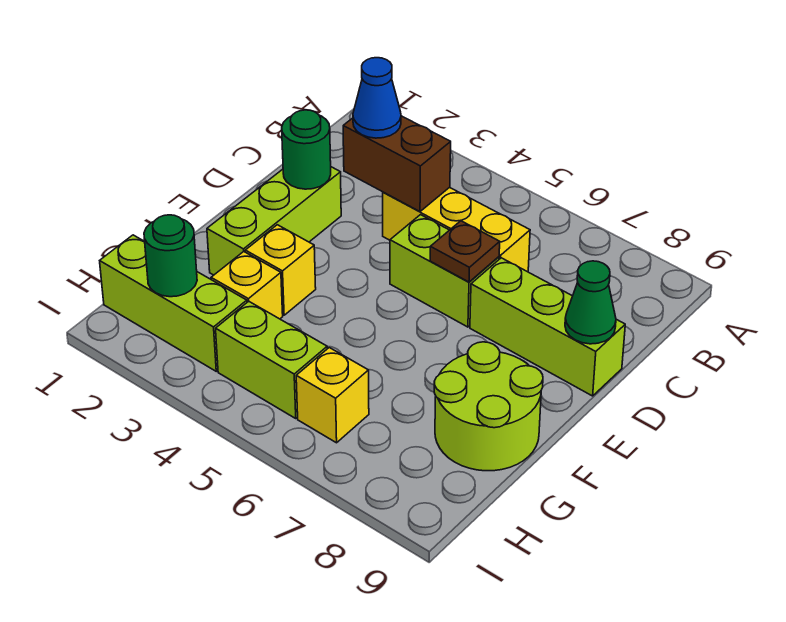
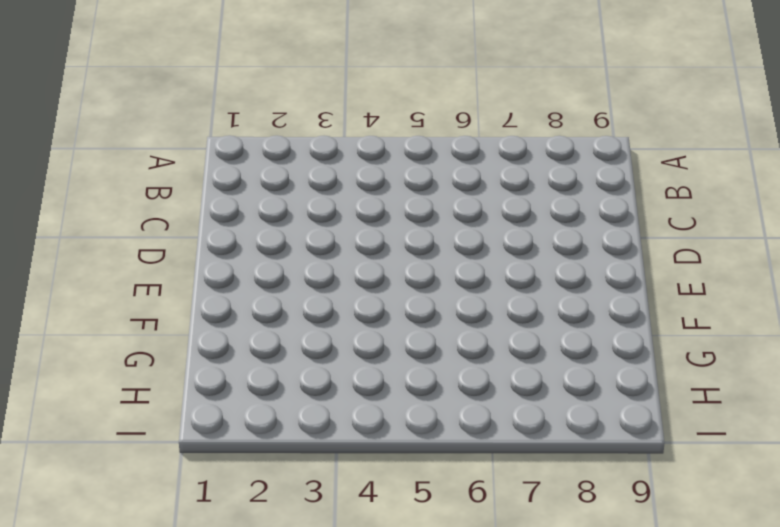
none -> yellow 1x3 brick [383,187,530,272]
none -> lime 1x3 brick [207,167,341,275]
none -> lime 1x2 brick [390,215,499,327]

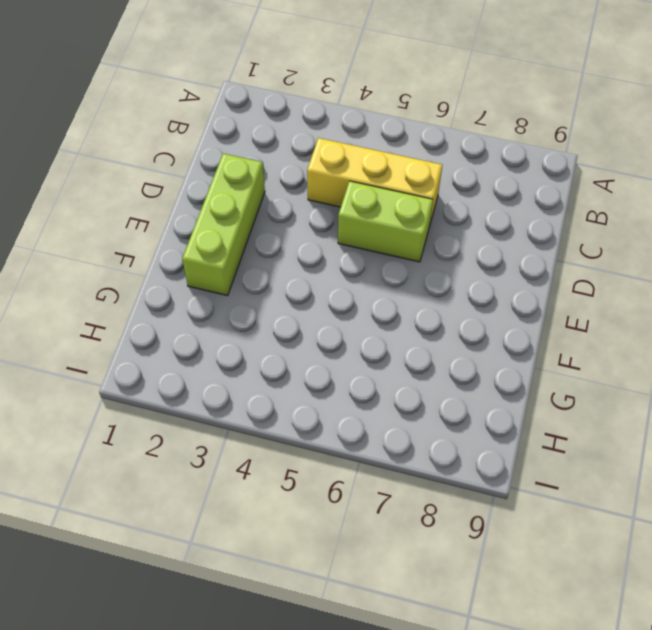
none -> lime 1x3 brick [470,258,625,396]
none -> yellow 1x1 brick [245,225,316,315]
none -> lime 2x2 round brick [434,342,543,471]

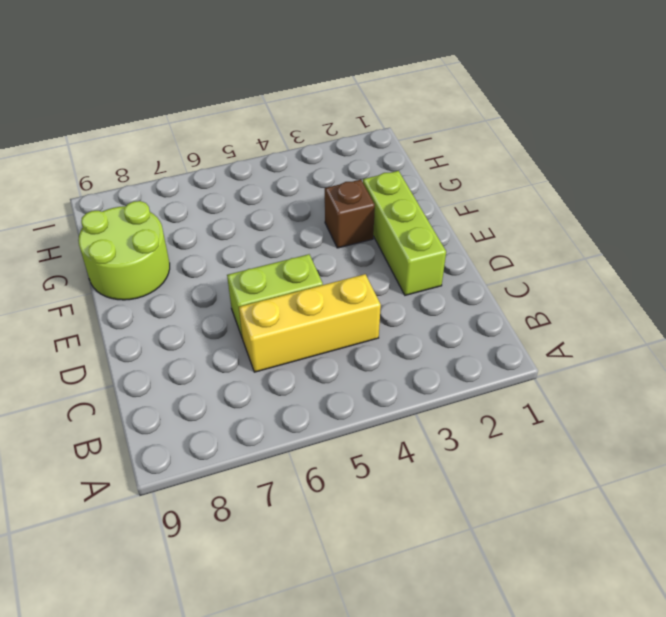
brown 1x1 brick [325,180,375,248] -> yellow 1x1 brick [245,225,316,315]
none -> lime 1x3 brick [470,258,625,396]
none -> yellow 1x1 brick [211,252,283,319]
none -> lime 1x3 brick [100,235,247,371]

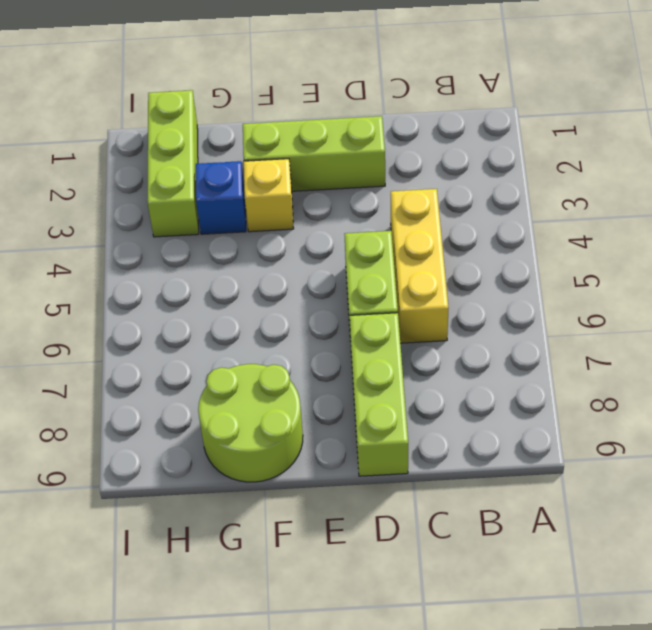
blue 1x1 brick [196,161,246,234] -> yellow 1x1 brick [211,252,283,319]
none -> lime 1x2 brick [216,301,327,418]
none -> yellow 1x1 brick [296,348,369,443]
none -> brown 1x2 brick [343,116,451,211]

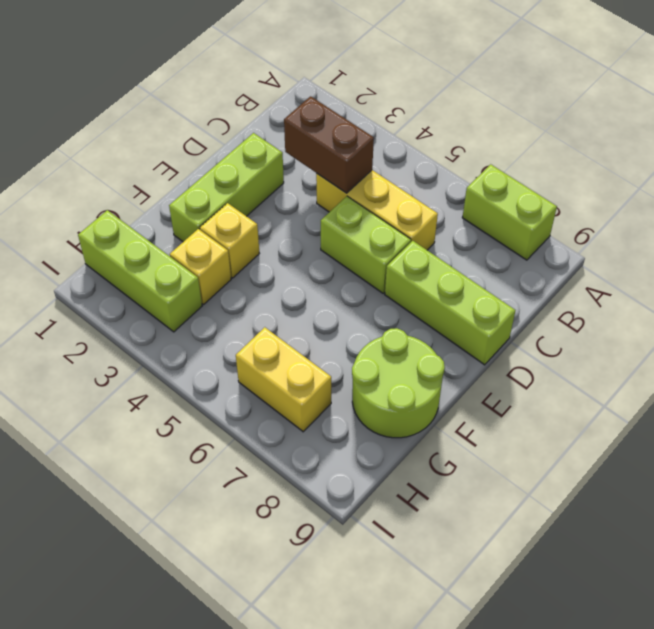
lime 1x2 brick [462,164,557,260] -> lime 1x2 brick moved to [216,301,327,418]
yellow 1x2 brick [236,327,331,432] -> yellow 1x1 brick [296,348,369,443]
none -> green 1x1 round brick [282,110,331,189]
none -> brown 1x1 plate [430,221,500,282]
none -> green 1x1 cone [565,261,616,344]

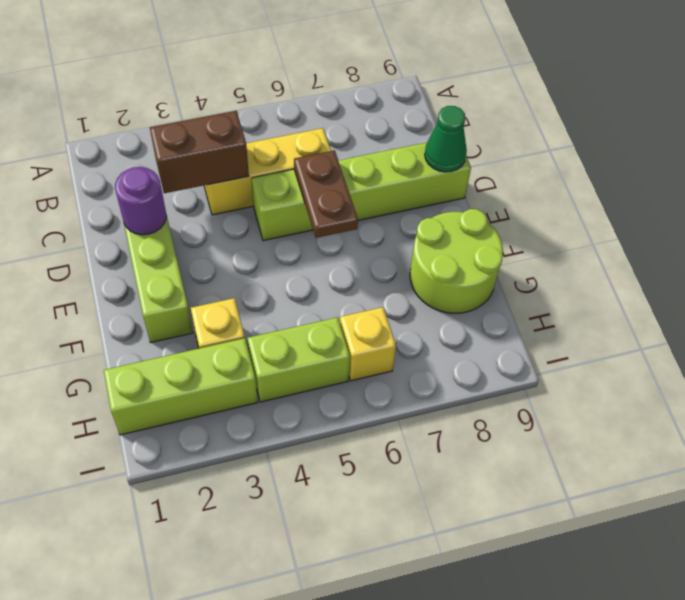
purple 1x1 round brick [115,167,166,235] -> green 1x1 round brick [282,110,331,189]
brown 1x2 plate [294,150,358,238] -> brown 1x1 plate [430,221,500,282]
none -> yellow 1x1 brick [245,225,316,315]
none -> green 1x1 round brick [144,215,197,297]
none -> blue 1x1 cone [353,58,401,138]

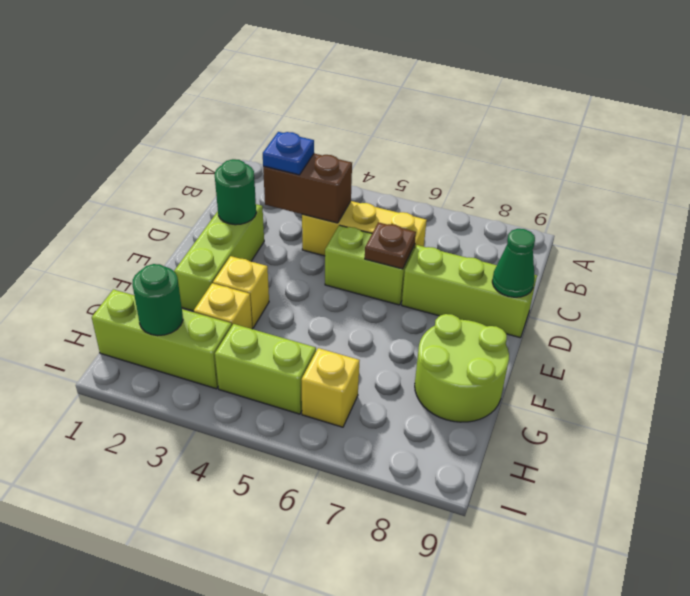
blue 1x1 plate [263,132,314,175] -> blue 1x1 cone [353,58,401,138]

